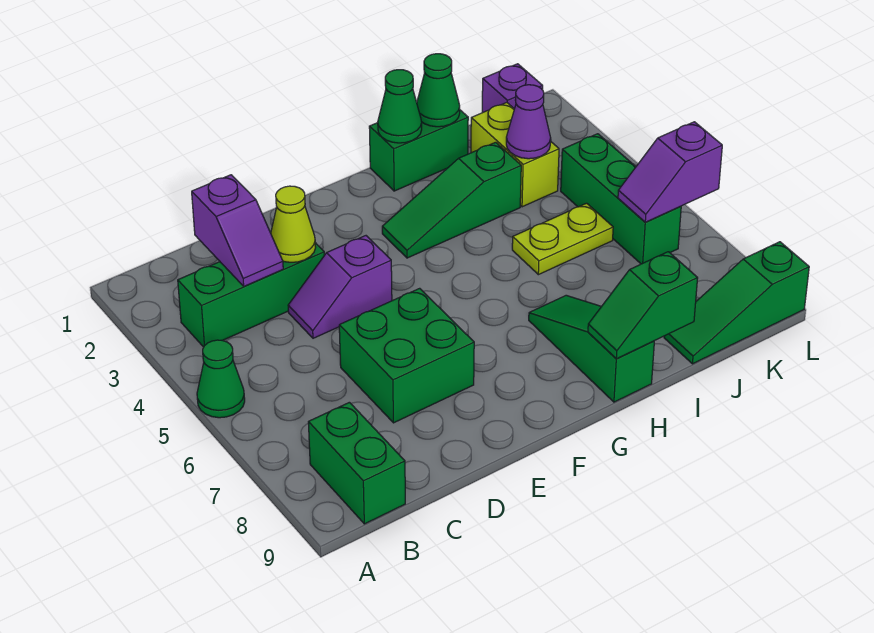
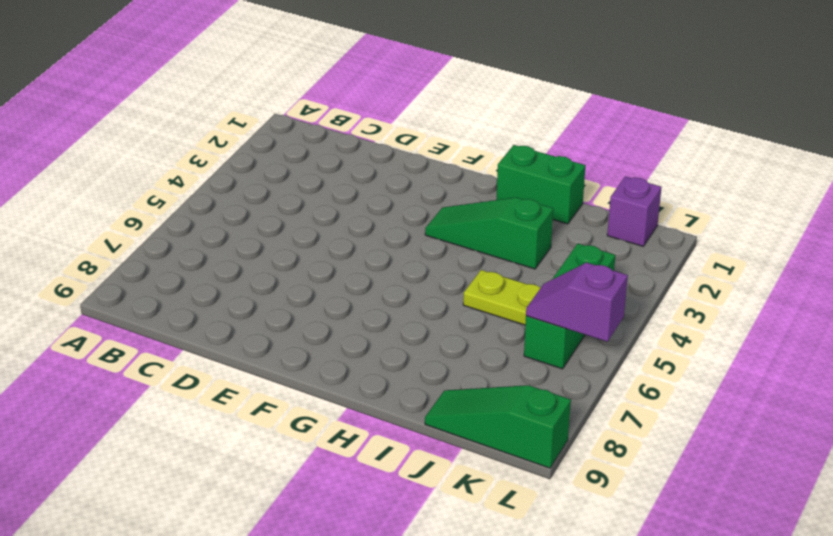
none -> green 1x1 cone [197,340,245,418]
none -> green 1x3 brick [178,243,324,347]
none -> green 1x2 brick [308,402,405,524]

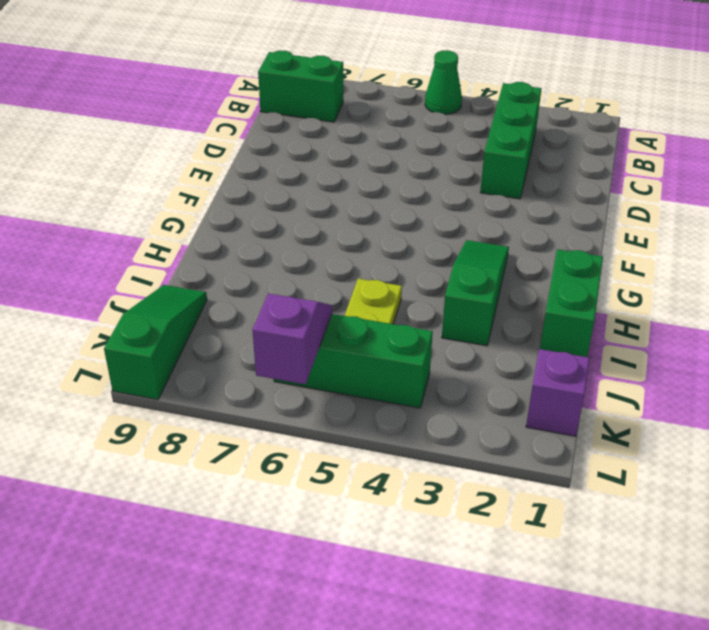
none -> purple 1x2 slope [288,236,392,338]
none -> green 2x2 brick [339,288,474,423]
none -> green 1x3 slope [529,295,654,402]

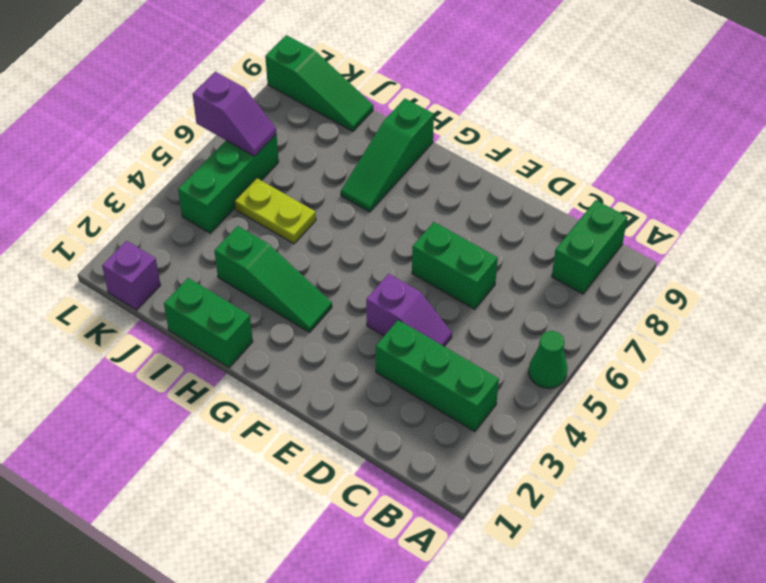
green 1x2 brick [412,222,498,309] -> green 2x2 brick [339,288,474,423]
none -> lime 1x2 brick [471,102,559,207]
none -> purple 1x2 slope [192,175,283,286]
none -> lime 1x1 cone [271,186,316,262]

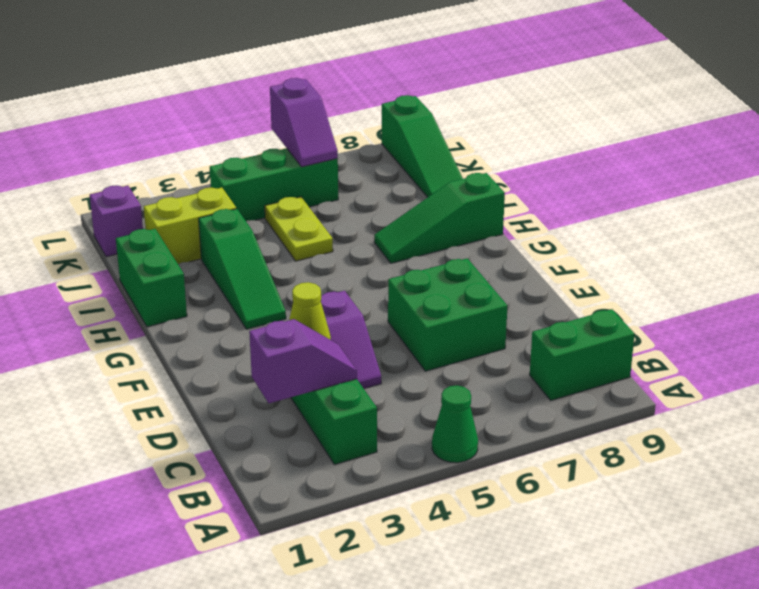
none -> green 1x1 cone [378,70,422,143]
none -> green 1x2 slope [588,252,698,359]
none -> green 1x1 cone [417,54,460,127]

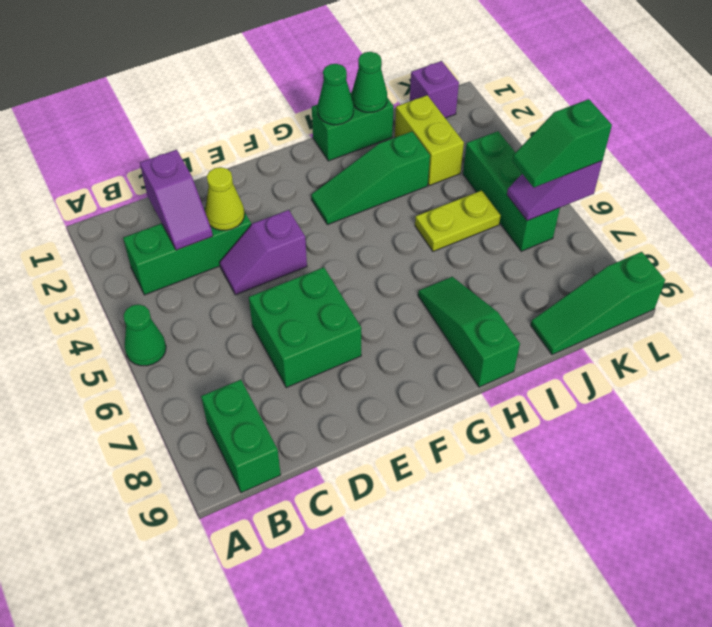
green 1x2 slope [513,99,612,187] -> green 1x2 slope moved to [588,252,698,359]
none -> purple 1x1 cone [506,85,551,159]

